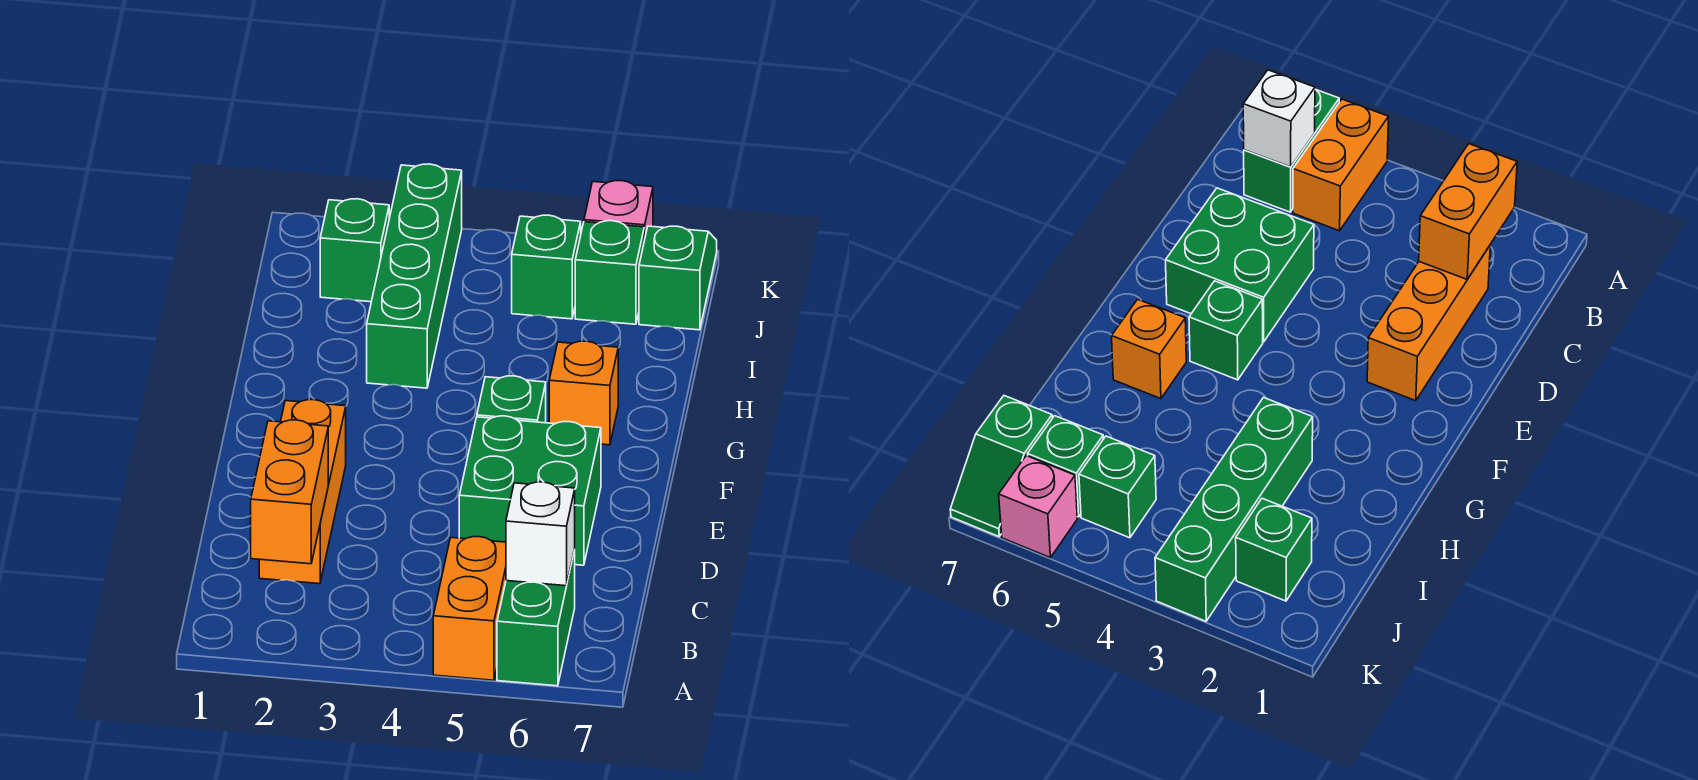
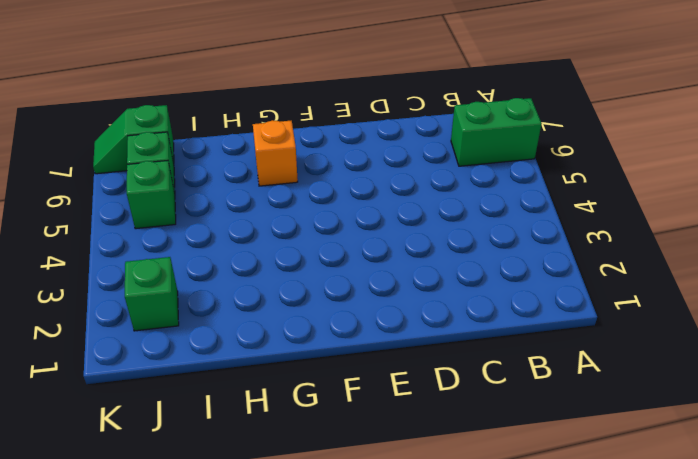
none -> orange 1x2 brick [433,537,506,680]
none -> orange 1x3 brick [259,400,346,584]
none -> green 2x2 brick [459,416,601,565]

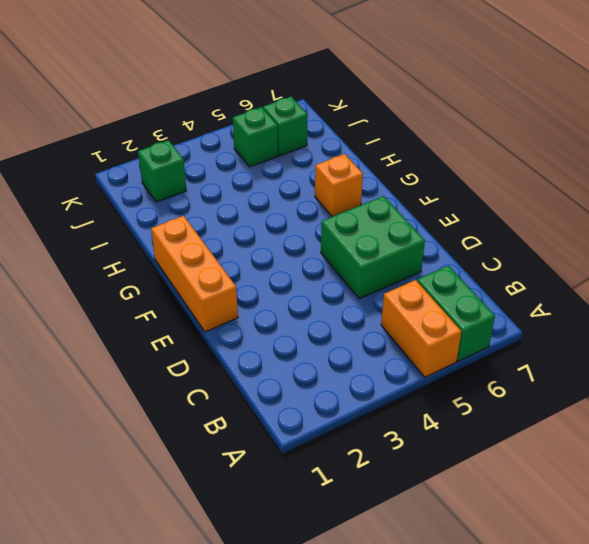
orange 1x3 brick [151,216,238,332] -> orange 1x3 brick moved to [259,400,346,584]
none -> green 1x1 brick [477,376,546,423]
none -> green 1x4 brick [367,164,462,388]
none -> green 1x2 slope [639,226,717,330]

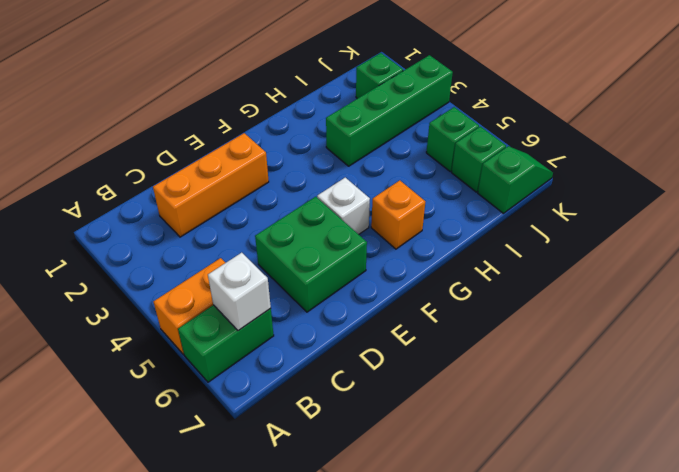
white 1x1 brick [317,178,370,234] -> green 1x1 brick [477,376,546,423]
none -> pink 1x1 brick [584,181,653,240]
none -> orange 1x2 brick [251,420,328,564]

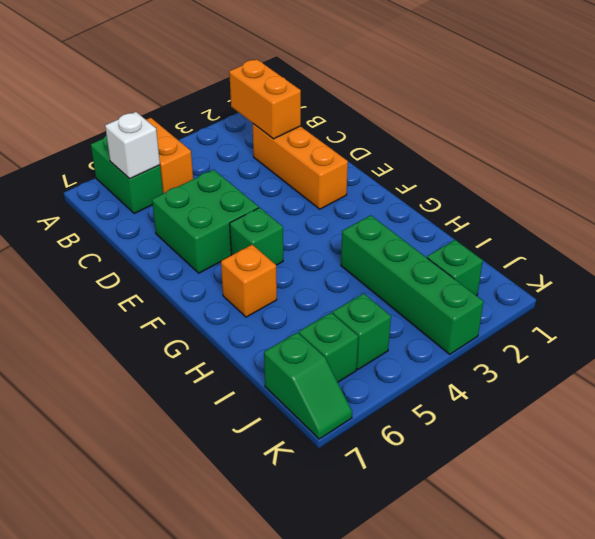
none -> pink 1x1 brick [584,181,653,240]

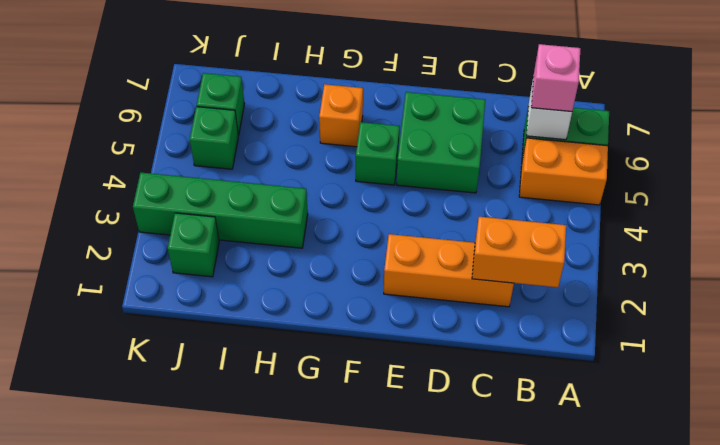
pink 1x1 brick [531,44,580,112] -> pink 1x1 brick moved to [584,181,653,240]
none -> green 1x2 slope [639,226,717,330]

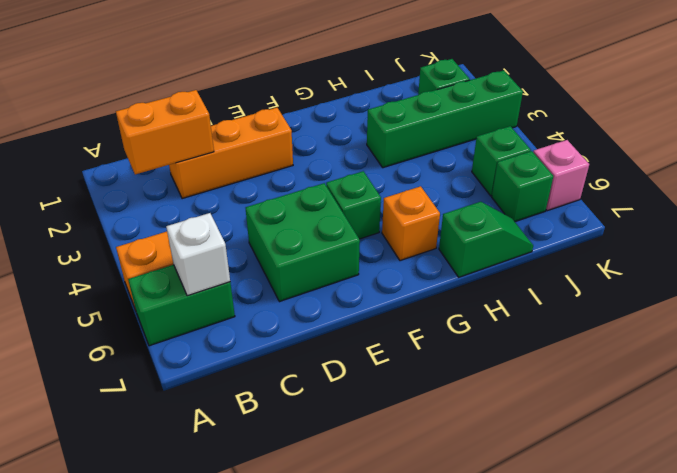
green 1x2 slope [439,202,533,277] -> green 1x2 slope moved to [639,226,717,330]

